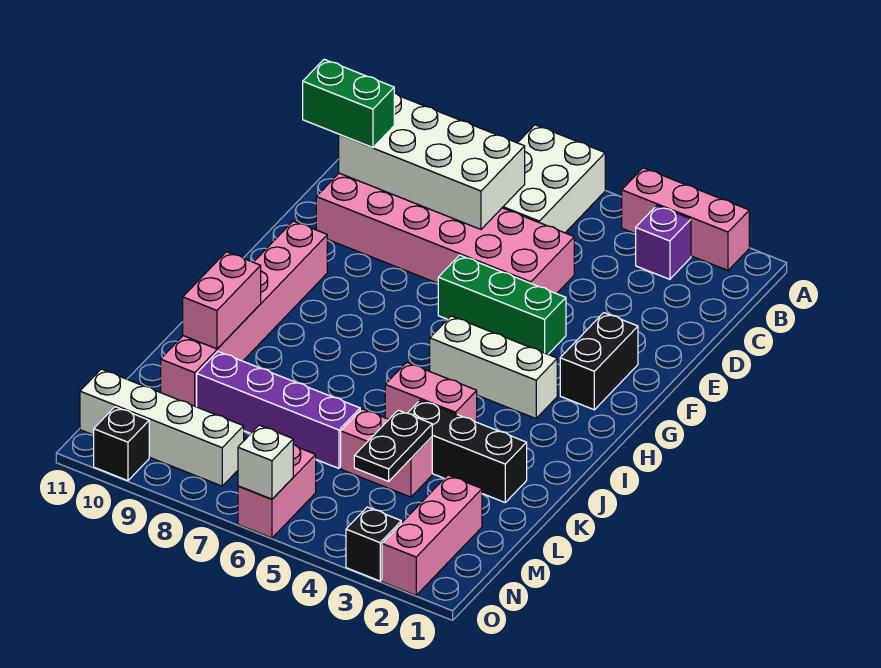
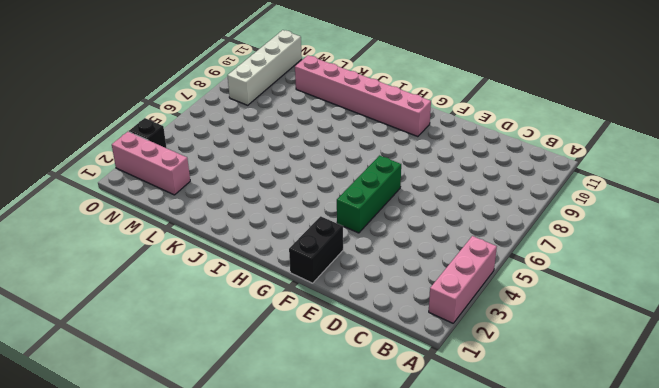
black 1x2 brick [289,216,343,283] -> black 1x2 brick turned to [560,313,638,410]
none -> white 2x3 brick [502,125,605,233]
none -> purple 1x1 brick [636,206,691,279]
none -> pink 2x6 brick [316,173,574,294]

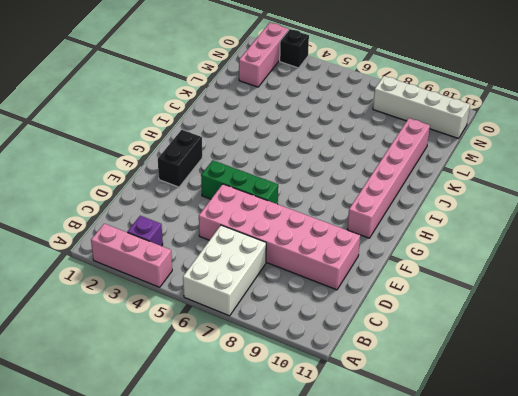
none -> white 1x3 brick [430,316,557,419]
none -> pink 1x2 brick [385,362,477,422]
none -> black 1x3 brick [408,400,527,502]

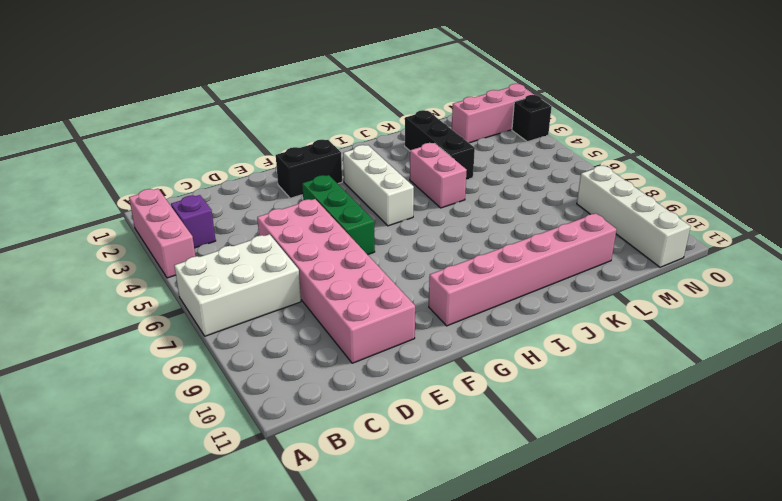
none -> pink 1x2 brick [341,409,432,497]
none -> purple 1x4 brick [197,352,360,468]
none -> pink 1x2 brick [238,445,316,538]

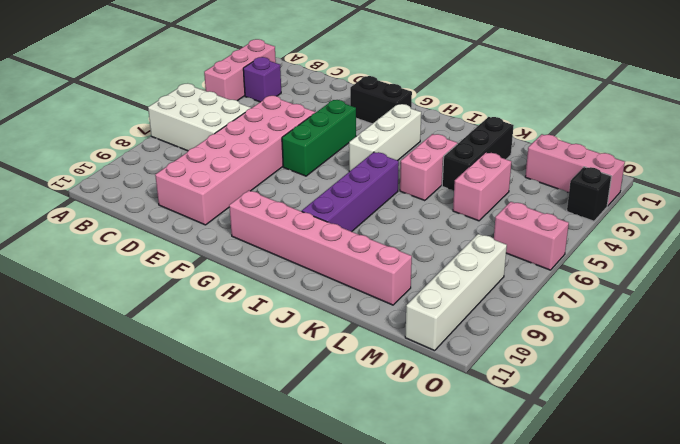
purple 1x4 brick [302,152,399,232] -> purple 1x4 brick moved to [197,352,360,468]
none -> black 1x1 brick [94,407,149,481]
none -> white 2x4 brick [339,93,525,229]
none -> pink 1x2 brick [183,252,261,349]

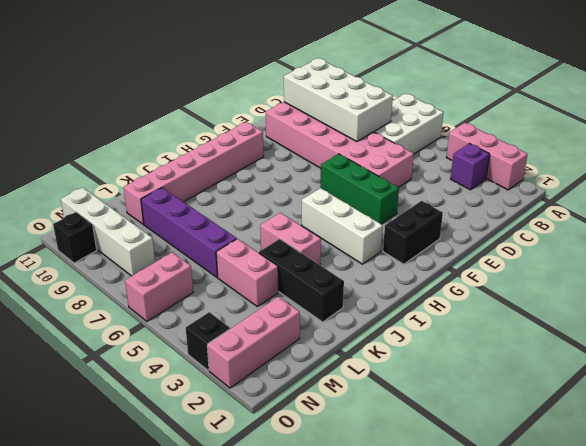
none -> pink 1x2 brick [183,252,261,349]
none -> black 1x2 plate [354,410,432,481]
none -> white 1x1 brick [238,425,293,499]

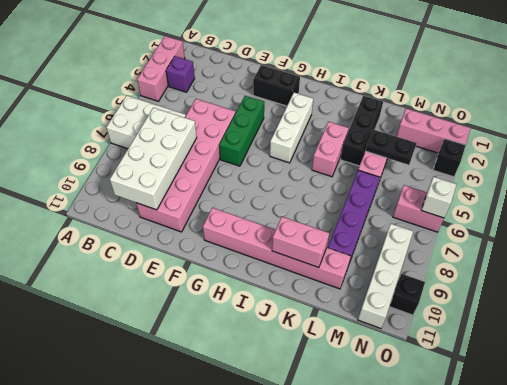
none -> green 1x2 brick [303,59,394,148]

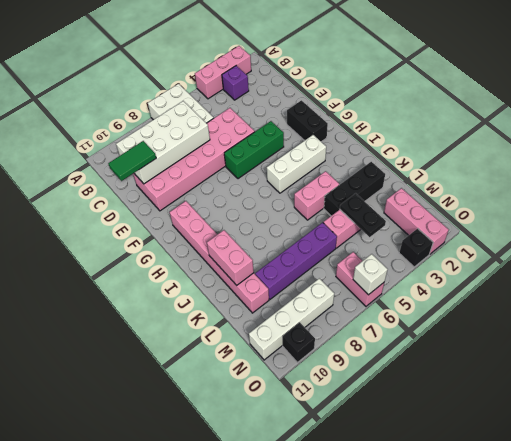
green 1x2 tile [108,141,156,181] -> green 1x2 brick [303,59,394,148]

